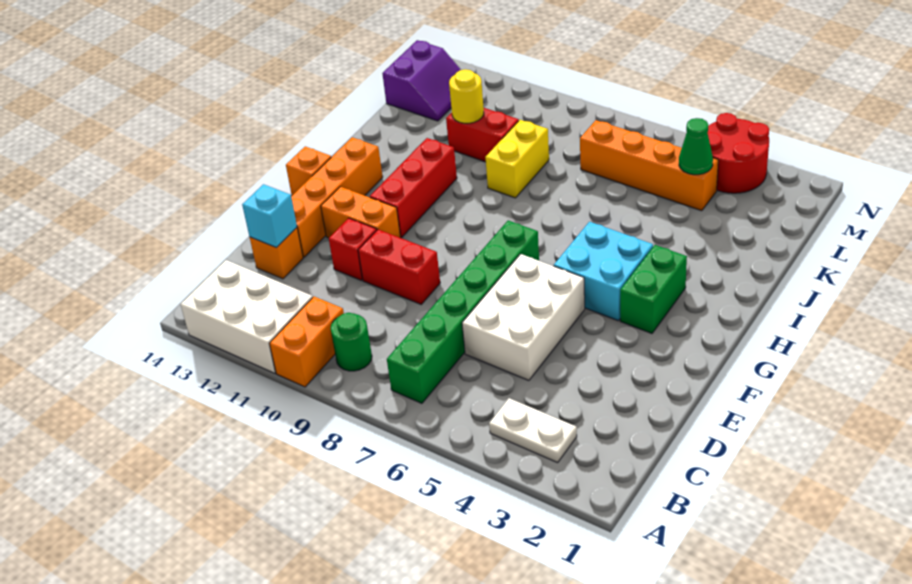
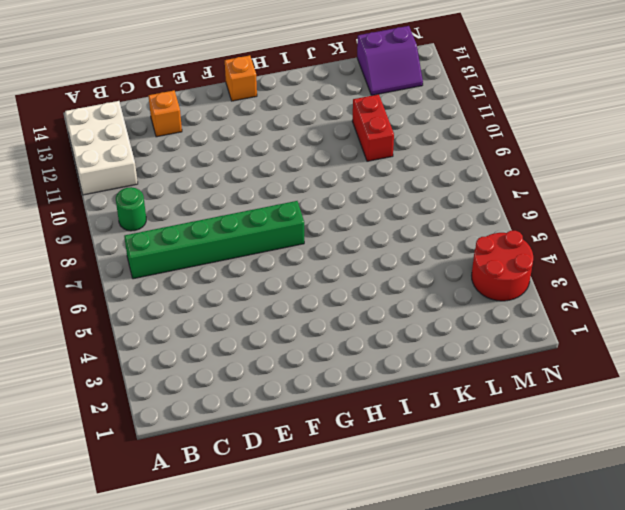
none -> orange 1x2 brick [269,296,344,387]
none -> white 1x2 plate [489,398,577,463]
none -> white 2x3 brick [462,254,585,380]

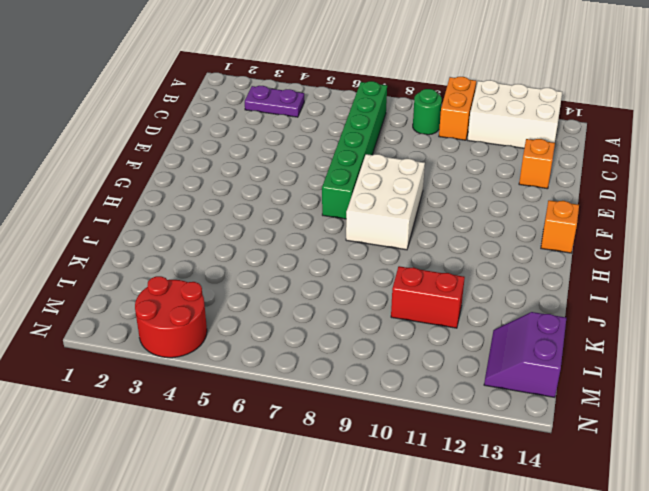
purple 1x2 plate [245,86,304,117] -> white 1x2 plate [489,398,577,463]
white 2x3 brick [346,154,425,250] -> white 2x3 brick moved to [462,254,585,380]
none -> red 1x2 brick [358,229,440,304]
none -> red 1x1 brick [329,218,377,280]
none -> orange 1x4 brick [291,137,383,257]

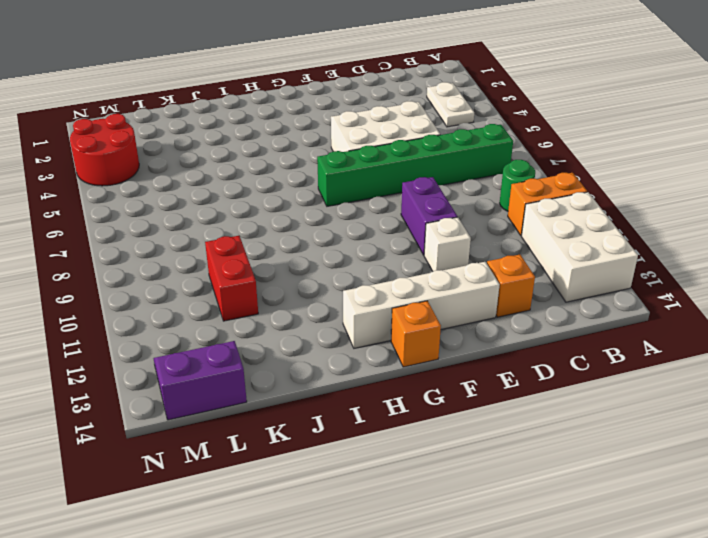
purple 1x2 brick [401,177,457,255] -> red 1x2 brick [358,229,440,304]
white 1x1 brick [424,217,471,271] -> red 1x1 brick [329,218,377,280]
white 1x4 brick [343,262,500,348] -> orange 1x4 brick [291,137,383,257]
none -> orange 1x2 brick [321,187,401,238]
none -> green 1x2 brick [620,245,687,333]
none -> cyan 2x2 brick [554,222,653,321]

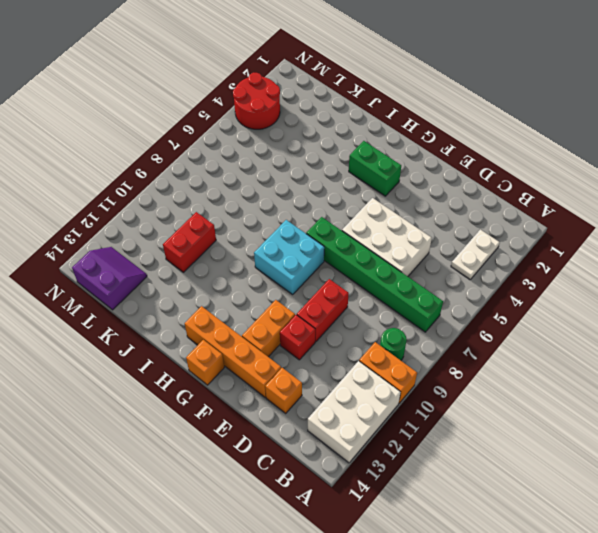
cyan 2x2 brick [254,220,324,294] -> cyan 2x2 brick moved to [554,222,653,321]
none -> red 1x3 brick [370,138,457,238]
none -> yellow 1x2 brick [485,120,549,198]
none -> orange 1x4 brick [580,120,718,211]

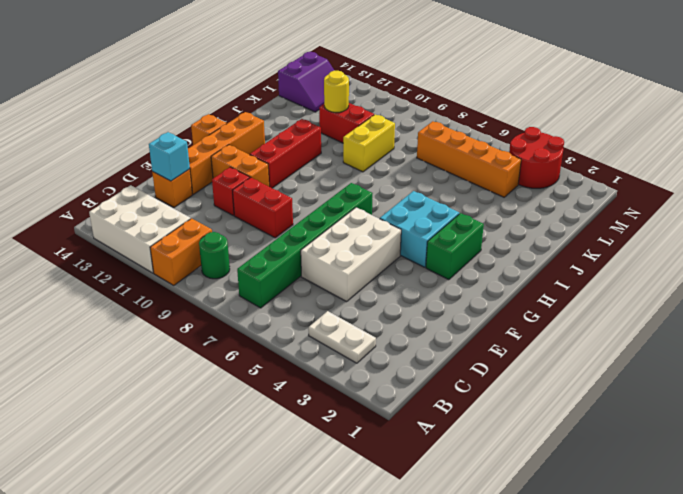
none -> green 1x1 cone [679,118,713,175]

